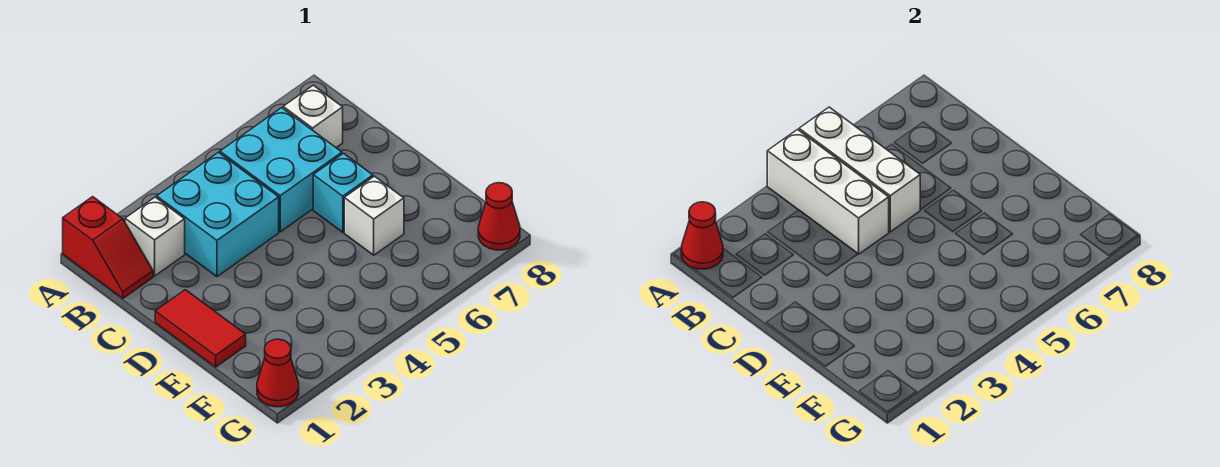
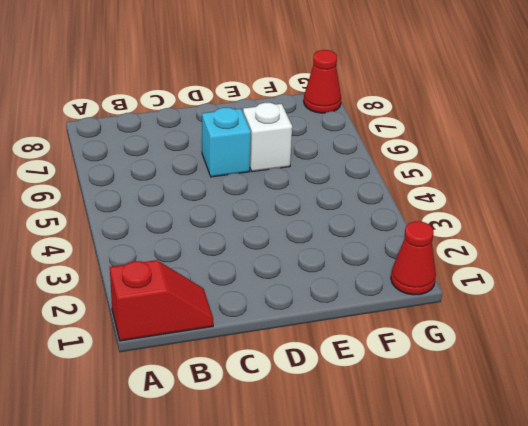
none -> white 1x1 brick [125,197,185,276]
none -> cyan 2x2 brick [157,152,279,277]
none -> cyan 2x2 brick [220,108,342,232]

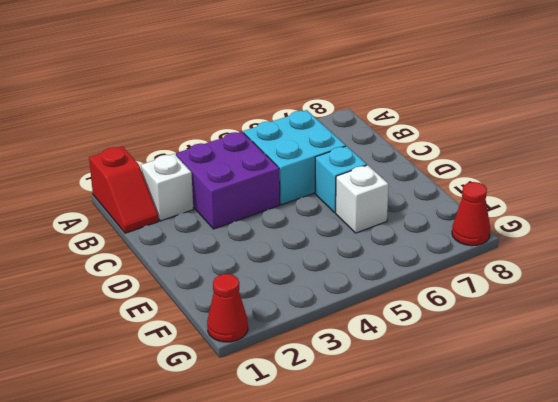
purple 2x2 brick [176,132,280,229] -> cyan 2x2 brick [157,152,279,277]
none -> white 1x1 brick [283,85,343,148]
none -> red 1x2 tile [155,290,246,367]
none -> red 1x1 cone [681,202,723,269]

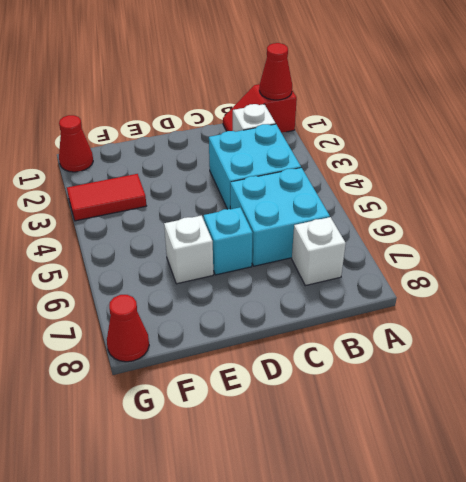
red 1x2 tile [67,174,146,221] -> red 1x2 tile moved to [155,290,246,367]
none -> white 1x3 brick [767,130,889,254]
none -> white 1x3 brick [799,107,920,232]

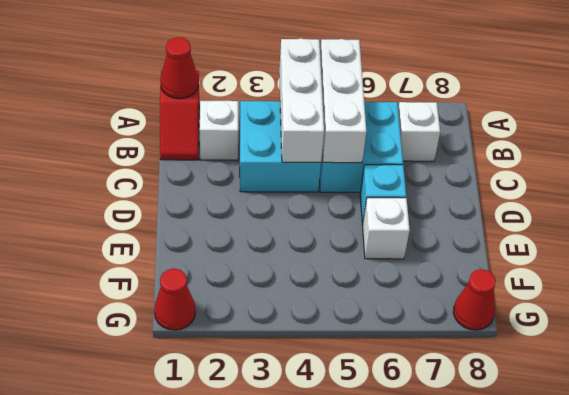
none -> red 1x2 tile [155,290,246,367]

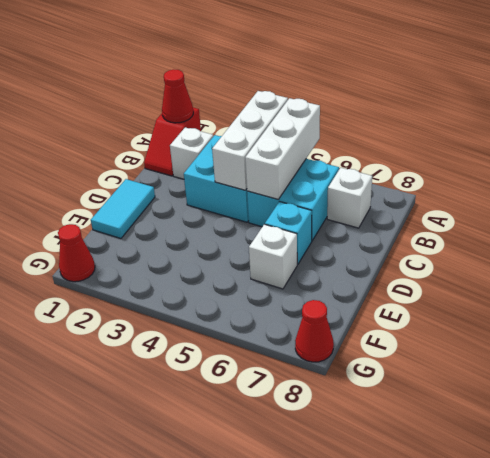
cyan 1x2 tile [91,179,155,238] -> red 1x2 tile [155,290,246,367]

